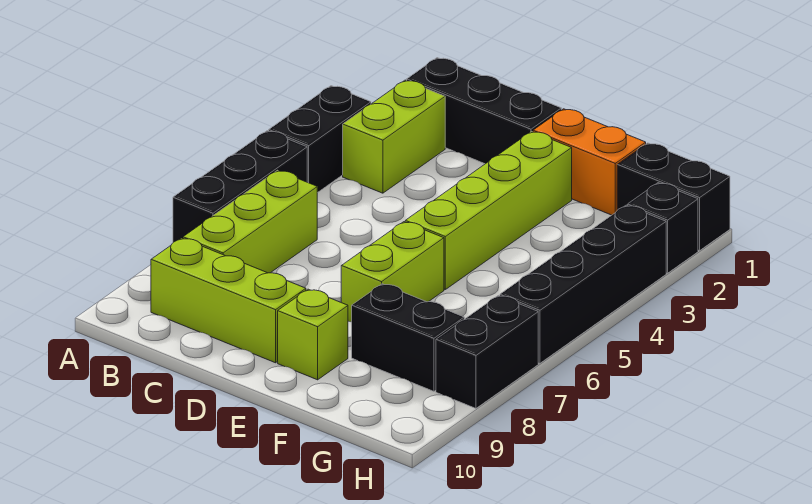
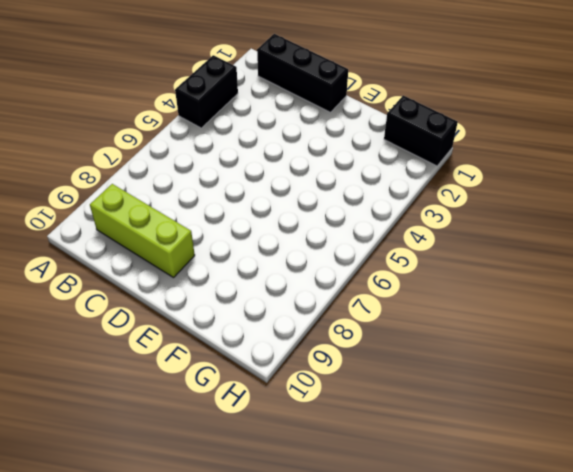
none -> black 1x3 brick [173,131,307,242]
none -> lime 1x2 brick [343,80,445,193]
none -> lime 1x3 brick [183,170,317,273]

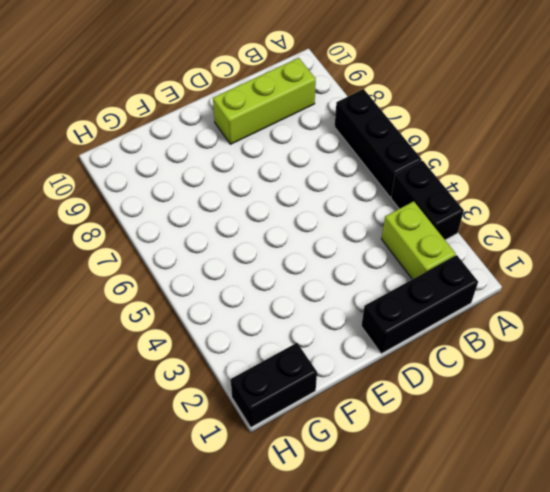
none -> lime 1x3 brick [183,170,317,273]
none -> orange 1x2 brick [533,109,646,215]
none -> lime 1x4 brick [405,131,572,289]

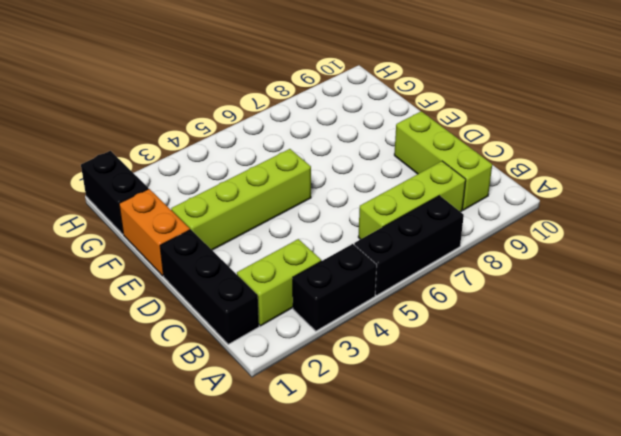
none -> lime 1x2 brick [341,222,444,322]
none -> lime 1x1 brick [278,289,348,380]
none -> black 1x2 brick [352,284,464,391]

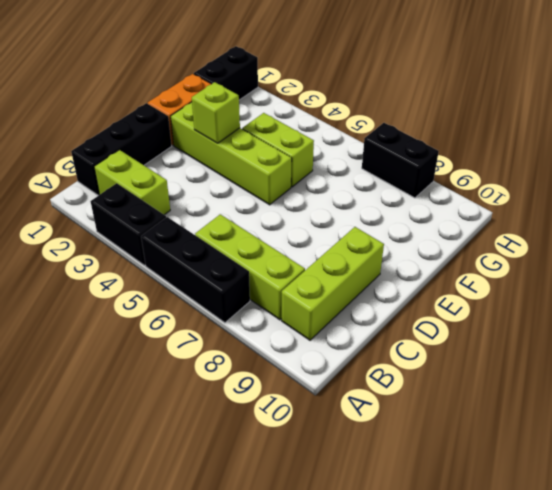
lime 1x1 brick [192,82,240,143] -> lime 1x1 brick moved to [278,289,348,380]
lime 1x2 brick [242,113,314,187] -> lime 1x2 brick moved to [341,222,444,322]
none -> black 1x2 brick [352,284,464,391]
none -> black 1x1 brick [628,183,698,273]
none -> black 1x4 brick [500,205,666,363]

